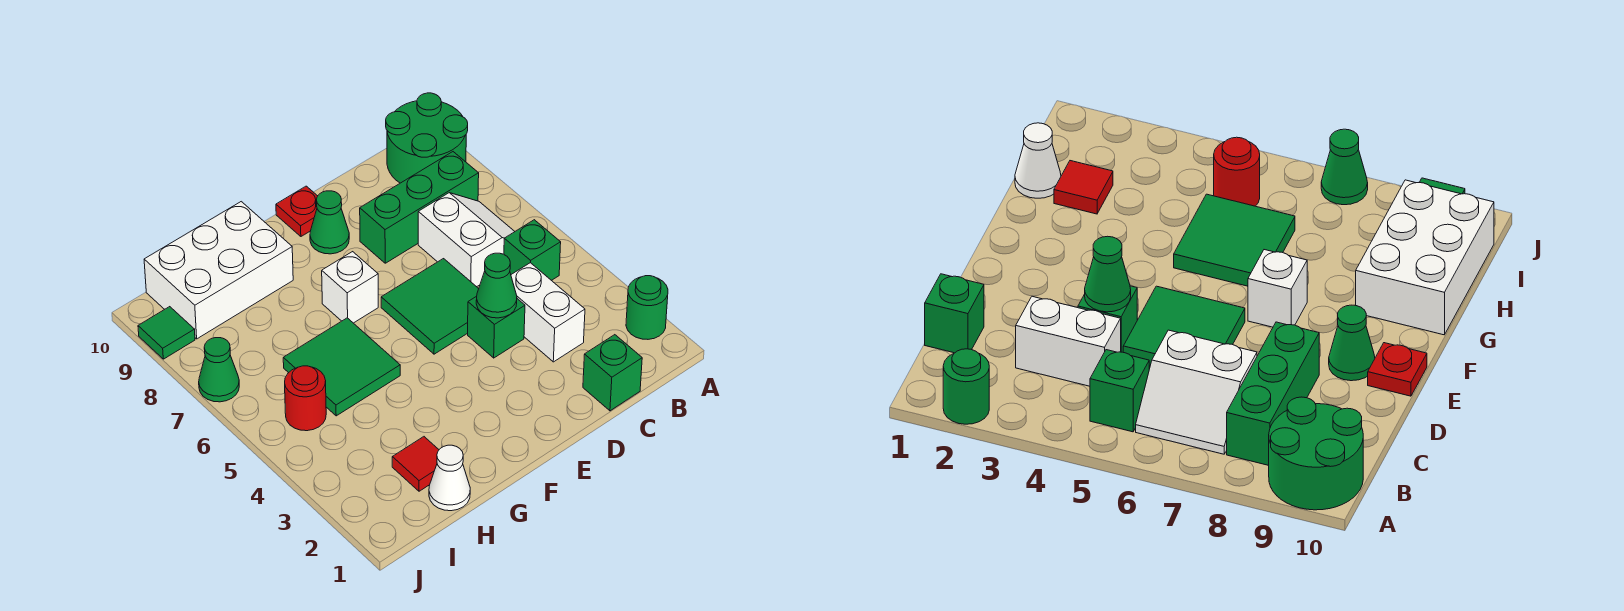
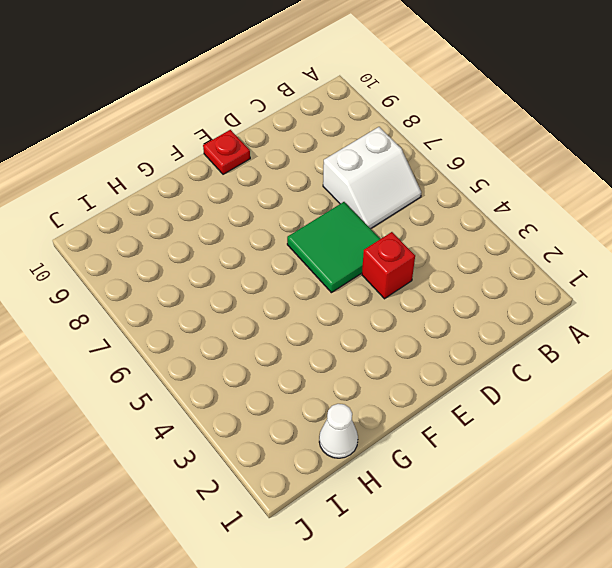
white 2x2 slope [323,127,421,229] -> white 2x2 slope turned to [418,193,515,287]
red 1x1 brick [362,232,415,299] -> green 1x1 brick [468,296,525,358]
none -> green 1x1 round brick [626,276,668,339]
none -> green 2x2 round brick [386,93,468,183]
none -> green 1x1 brick [504,220,561,280]

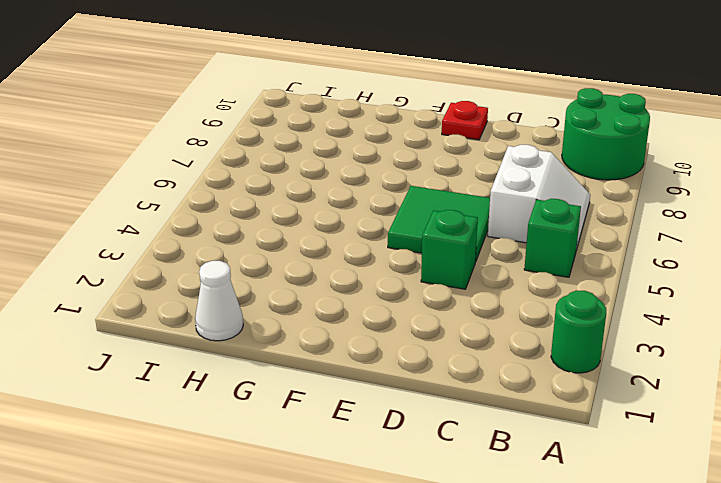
none -> green 1x3 brick [360,152,479,263]
none -> green 1x1 brick [583,335,642,411]
none -> white 1x2 brick [511,263,585,362]

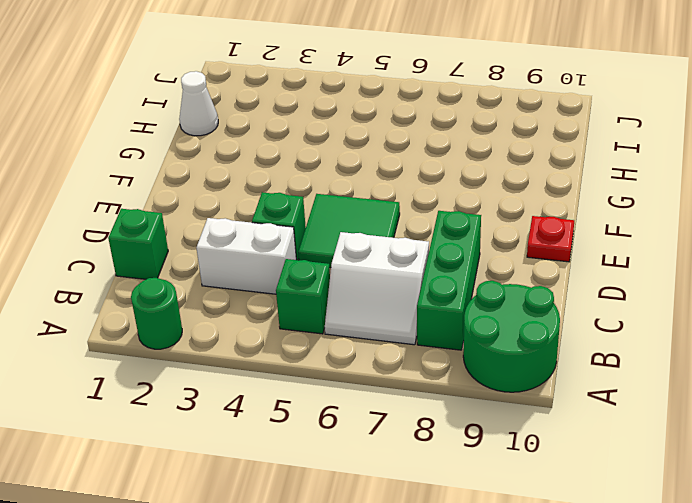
none -> green 1x1 cone [310,191,349,254]
none -> white 1x1 brick [322,252,378,323]
none -> green 2x2 tile [283,318,400,416]

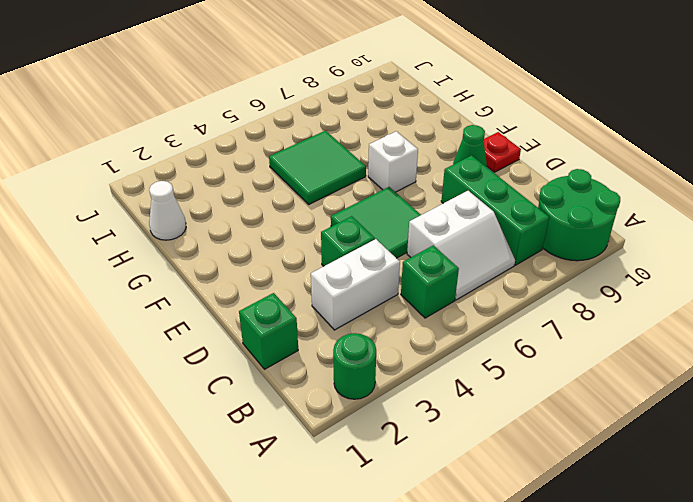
none -> white 2x3 brick [144,202,293,339]
none -> red 1x1 tile [392,437,439,491]
none -> red 1x1 round brick [285,366,326,431]

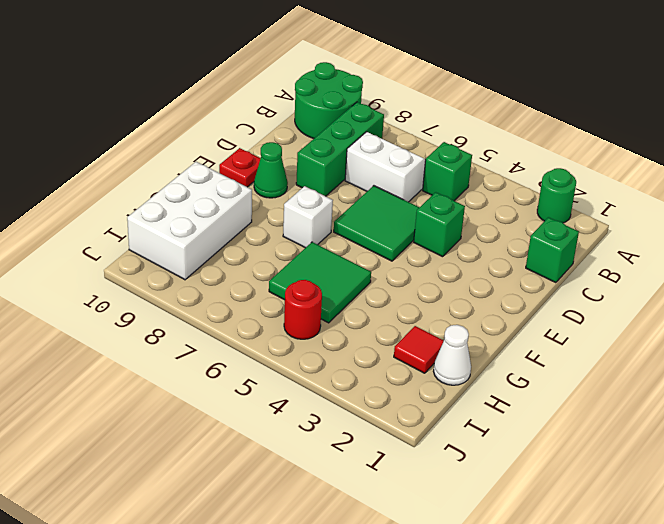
none -> white 1x2 brick [511,263,585,362]
none -> green 1x1 cone [199,338,239,402]
none -> green 1x1 tile [138,307,195,359]

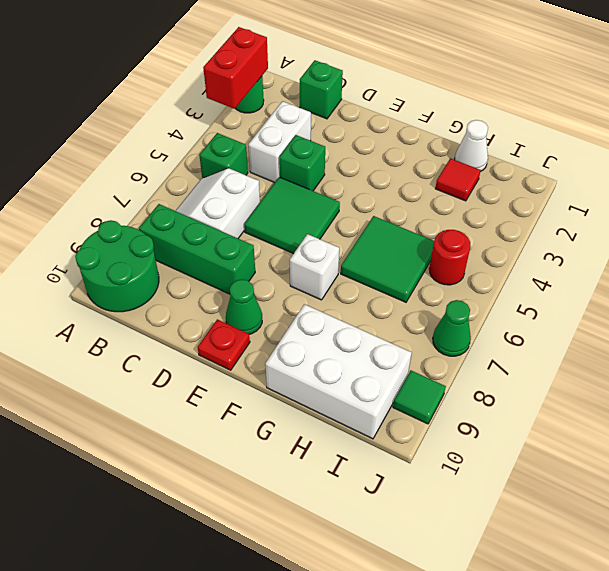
red 1x2 brick [203,27,268,109] -> none
none -> green 1x1 cone [476,253,517,318]

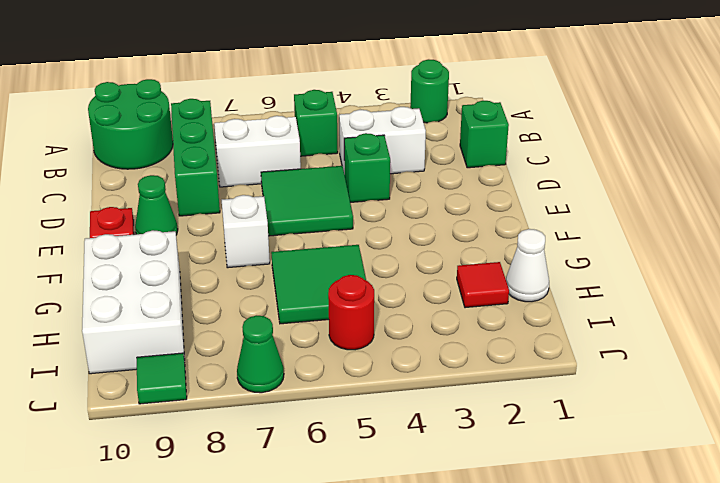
none -> green 1x1 cone [476,253,517,318]

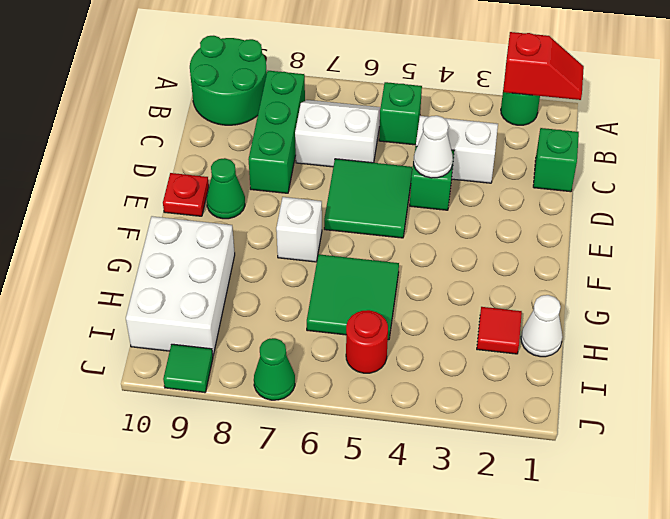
red 1x2 slope [503,32,584,100] -> none
white 1x1 cone [414,116,453,178] -> green 1x1 cone [476,253,517,318]

